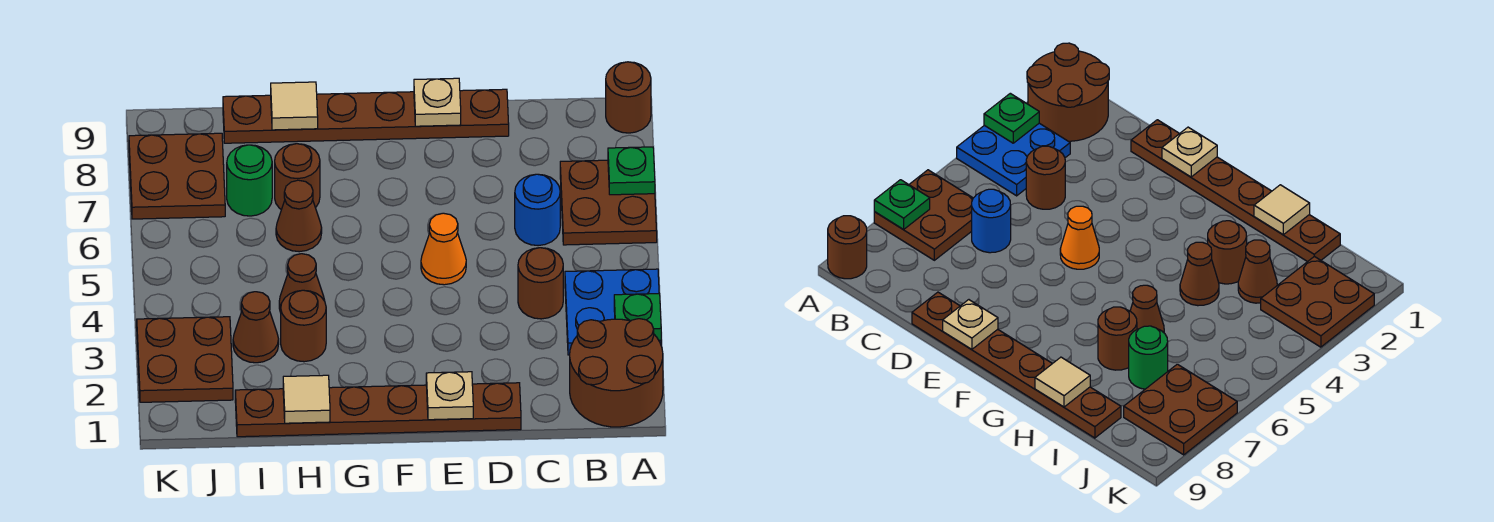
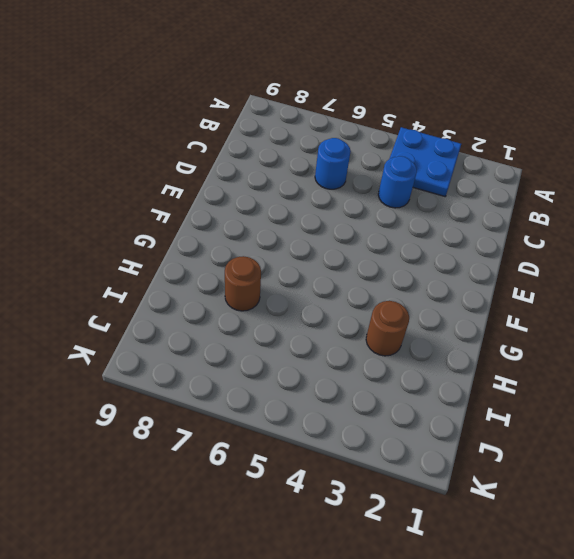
blue 1x1 round brick [378,156,417,208] -> brown 1x1 round brick [518,248,563,319]
none -> brown 2x2 round brick [570,319,663,427]
none -> brown 2x2 plate [560,160,657,245]
none -> brown 1x1 round brick [606,62,651,133]

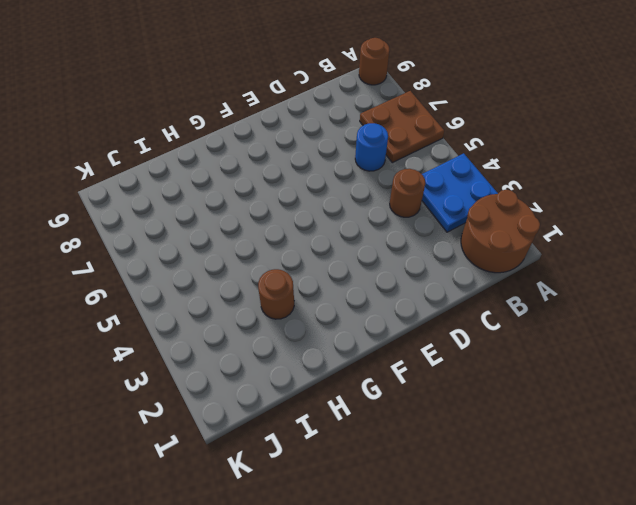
none -> brown 1x6 plate [235,383,521,437]
none -> brown 1x6 plate [223,89,509,143]
none -> orange 1x1 cone [421,213,466,285]

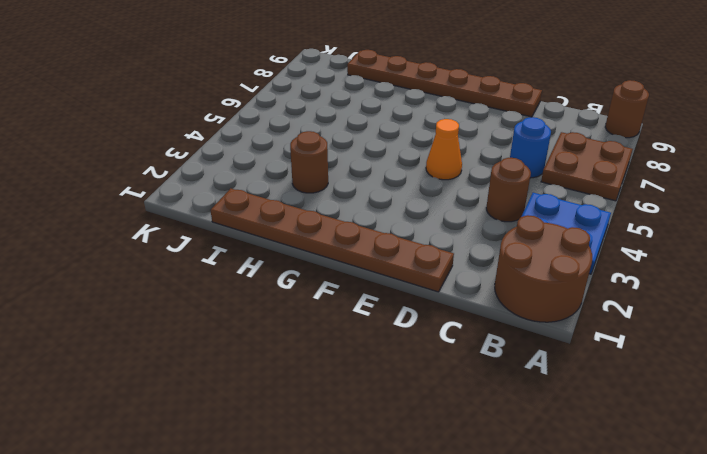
none -> brown 1x1 cone [279,254,325,313]
none -> brown 1x1 cone [276,180,322,252]
none -> brown 1x1 round brick [275,144,320,210]

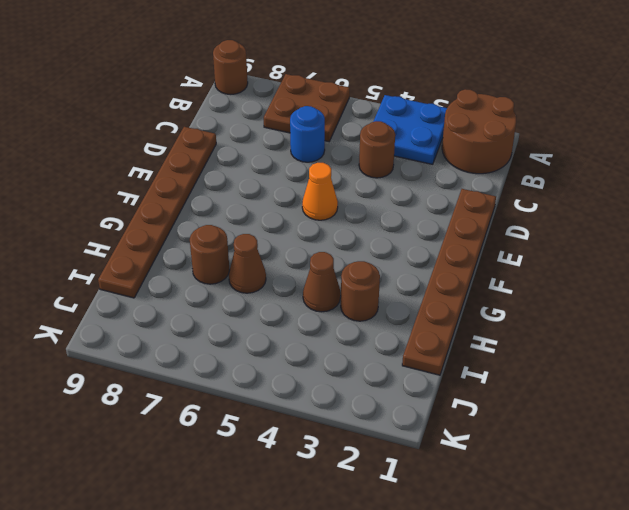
none -> brown 1x1 cone [233,292,279,363]
none -> green 1x1 round brick [227,145,272,216]
none -> brown 2x2 plate [137,317,233,402]

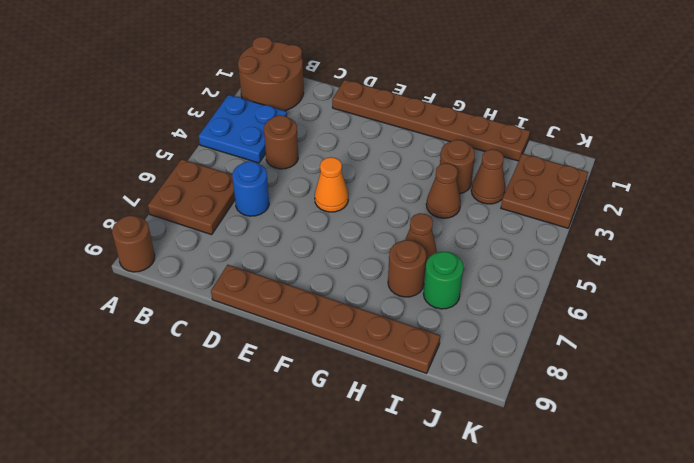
none -> brown 2x2 plate [129,133,225,219]
none -> green 1x1 plate [614,294,661,340]
none -> green 1x1 plate [608,147,655,195]

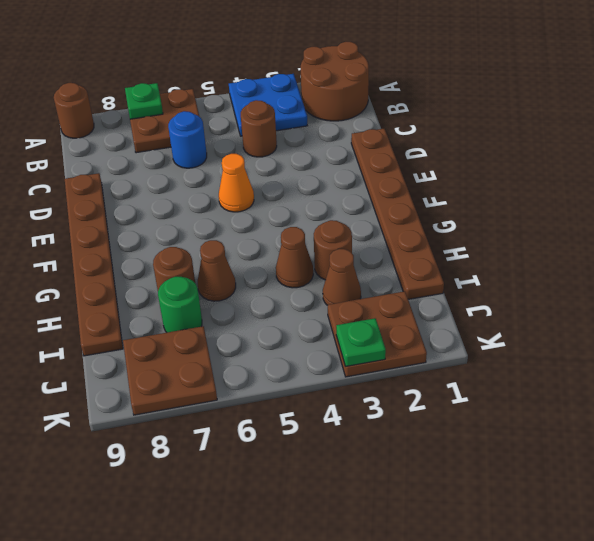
green 1x1 plate [336,318,386,367] -> green 1x1 plate moved to [614,294,661,340]
none -> tan 1x1 plate [426,372,473,420]
none -> tan 1x1 plate [414,78,461,126]
none -> tan 1x1 tile [283,375,330,423]

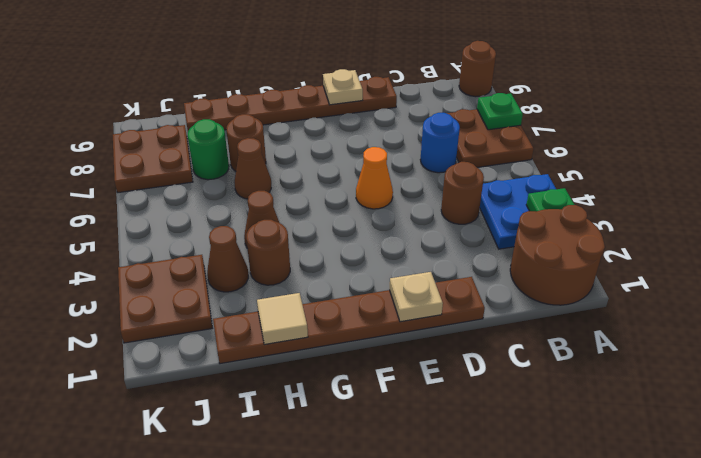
none -> tan 1x1 tile [271,82,318,130]

